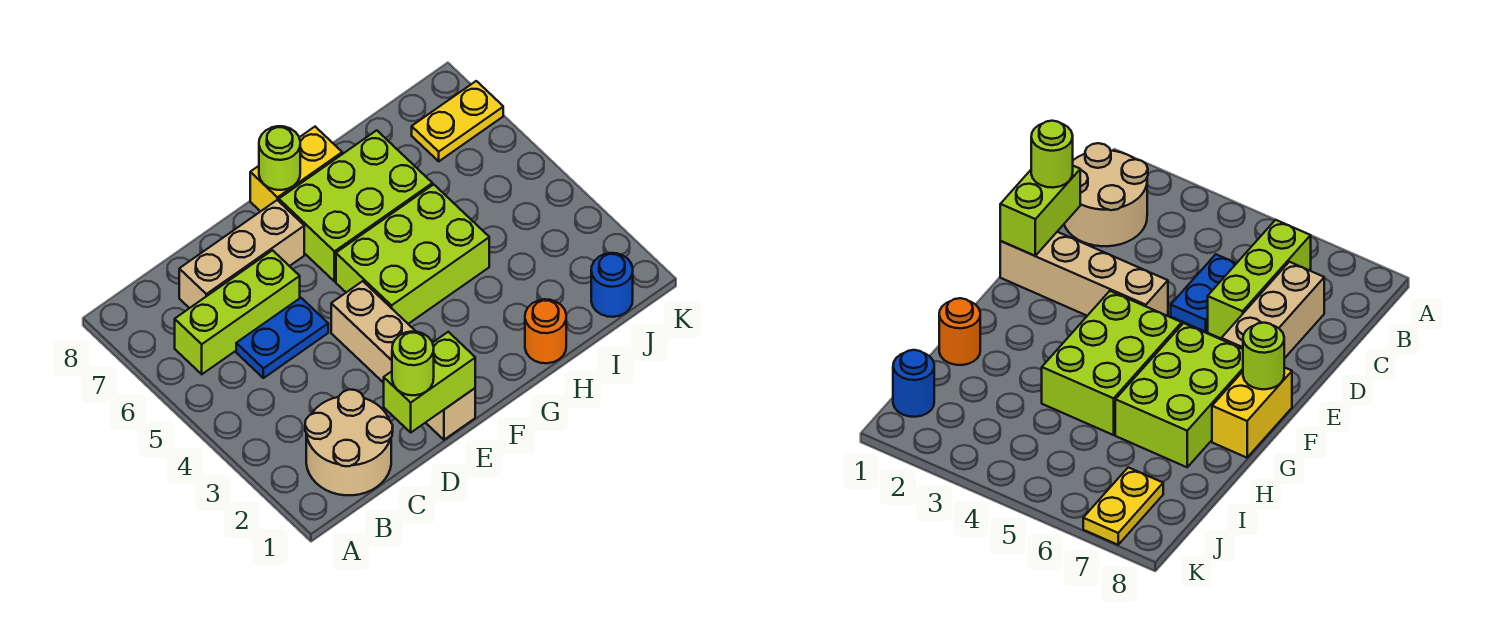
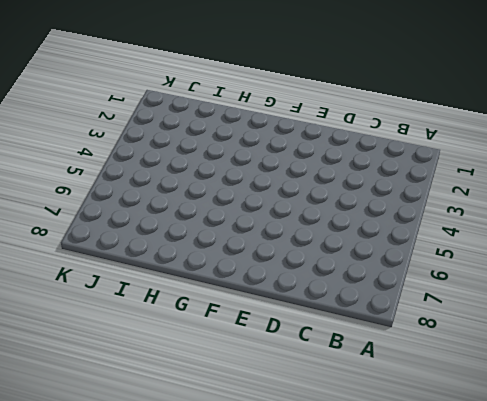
none -> tan 2x2 round brick [305,390,393,495]
none -> lime 1x3 brick [175,250,300,374]
none -> blue 1x2 plate [236,298,328,378]

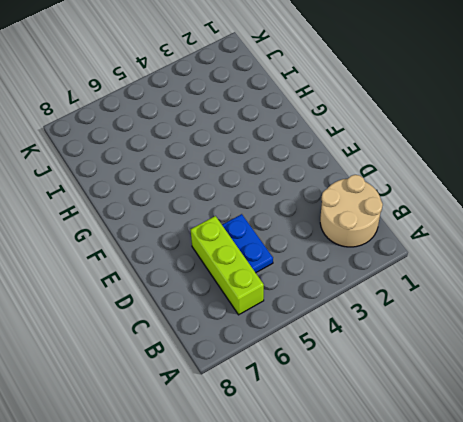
none -> tan 1x3 brick [179,200,304,308]
none -> tan 1x4 brick [331,281,475,440]
none -> lime 2x3 brick [336,184,489,324]

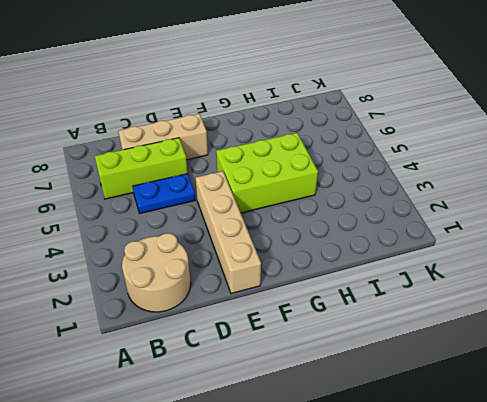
none -> lime 2x3 brick [279,130,432,281]
none -> yellow 1x2 brick [250,127,342,212]
none -> orange 1x1 round brick [525,299,566,363]

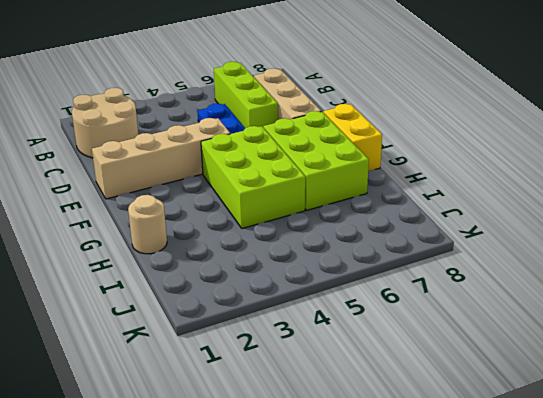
tan 1x1 round brick [128,195,167,254] -> orange 1x1 round brick [525,299,566,363]
none -> blue 1x1 round brick [591,253,633,317]
none -> yellow 1x2 plate [412,81,503,161]
none -> lime 1x2 brick [384,332,475,432]

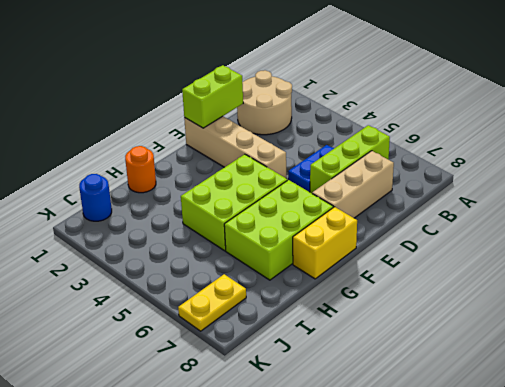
none -> lime 1x1 round brick [259,126,300,190]
none -> lime 1x1 round brick [392,331,434,395]

